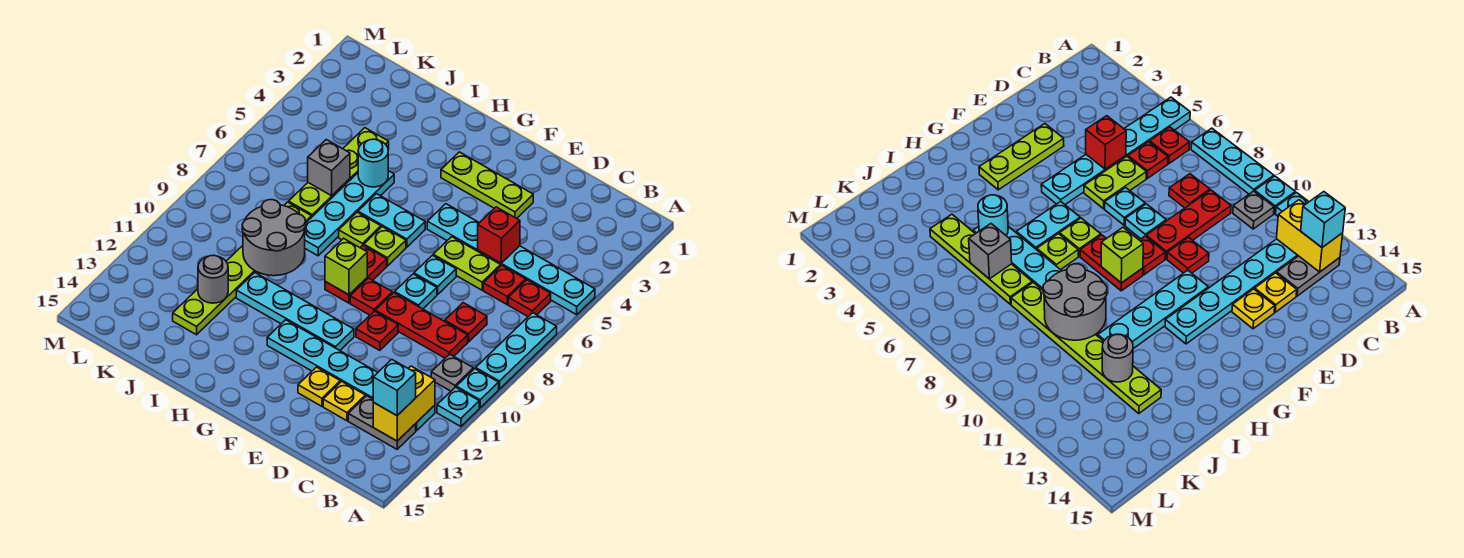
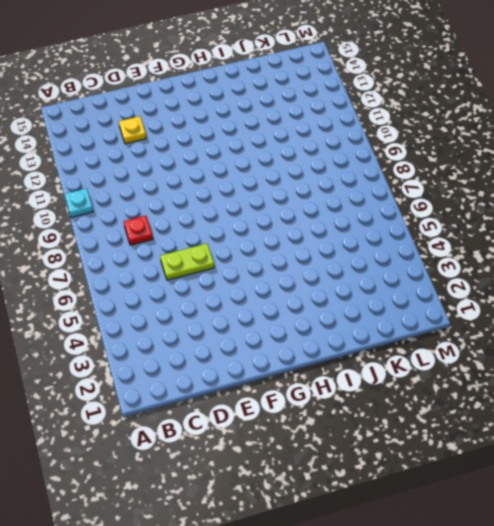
none -> cyan 1x6 plate [427,204,595,315]
none -> cyan 1x3 plate [476,313,557,389]
none -> cyan 1x1 plate [437,387,479,426]
none -> red 1x1 plate [508,280,551,317]

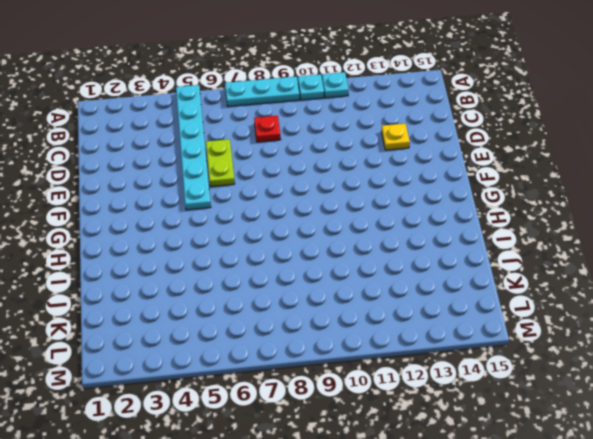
none -> red 1x1 plate [508,280,551,317]
none -> grey 1x1 plate [431,354,474,391]
none -> cyan 1x6 plate [267,320,435,431]
none -> grey 1x2 plate [348,396,416,449]

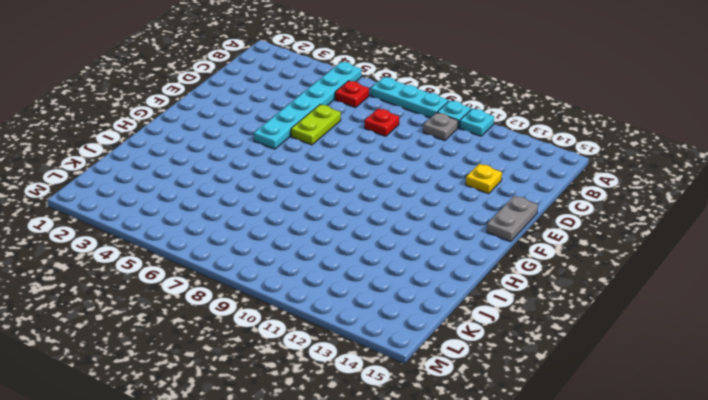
grey 1x2 plate [487,196,538,242] -> grey 1x2 plate moved to [348,396,416,449]
none -> cyan 1x6 plate [267,320,435,431]
none -> red 1x1 plate [483,265,526,304]
none -> red 1x3 plate [375,293,468,358]
none -> lime 1x3 plate [441,152,533,219]

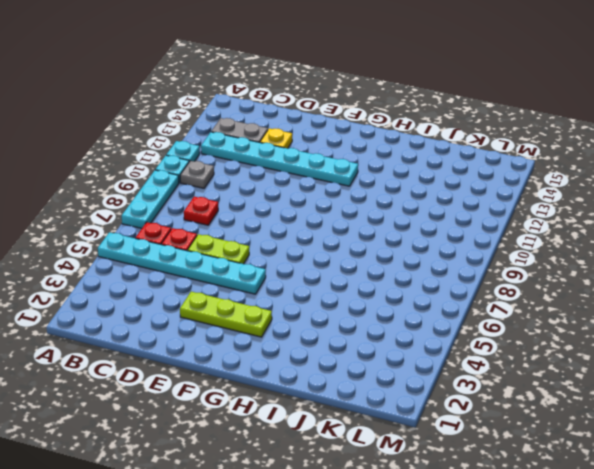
none -> red 1x3 plate [375,293,468,358]
none -> cyan 1x1 plate [414,255,456,294]
none -> cyan 1x1 plate [395,274,437,309]
none -> red 1x1 plate [356,311,398,350]

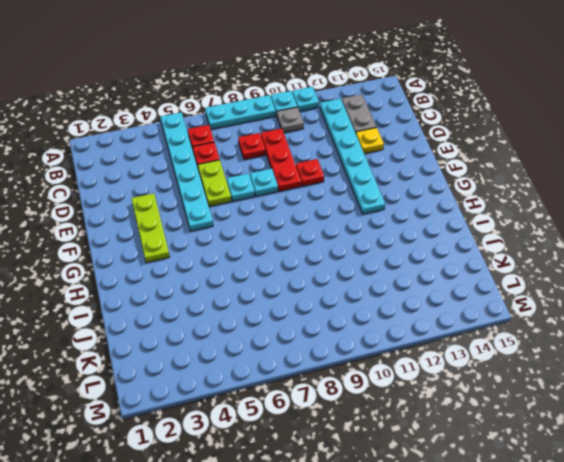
none -> yellow 1x1 plate [298,367,340,406]
none -> red 1x1 plate [350,278,392,315]
none -> cyan 1x4 plate [236,273,354,350]
none -> cyan 1x2 plate [358,194,425,247]

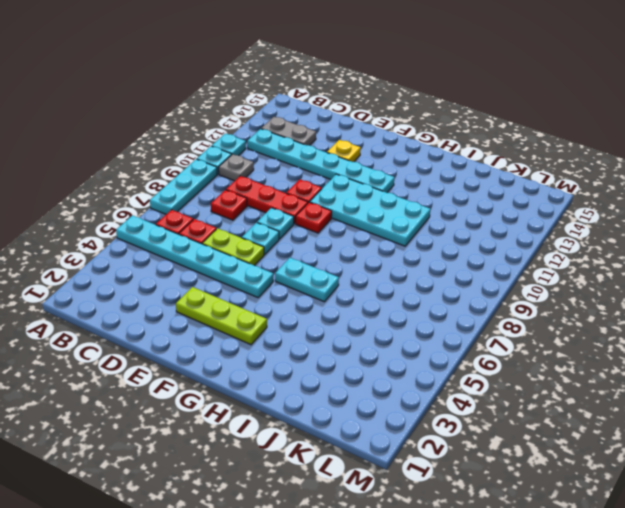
cyan 2x4 plate [310,174,430,246] -> cyan 1x4 plate [236,273,354,350]
none -> yellow 1x1 plate [323,381,365,421]
none -> lime 1x1 plate [364,227,406,266]
none -> red 1x2 plate [325,245,387,303]
none -> lime 1x1 plate [339,212,381,247]

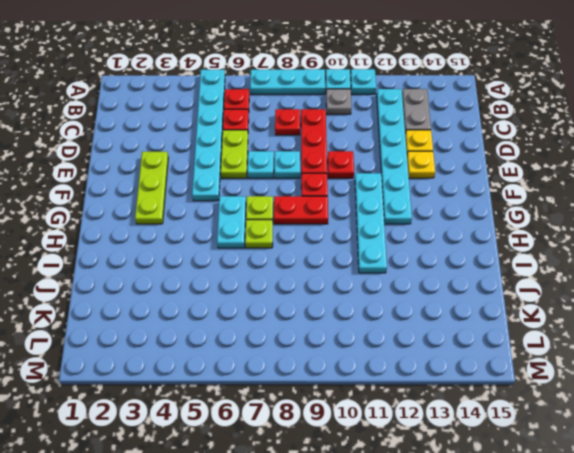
none -> cyan 1x4 plate [305,171,394,256]
none -> lime 1x4 plate [289,128,389,218]
none -> lime 1x6 plate [173,202,311,335]
none -> yellow 1x2 brick [373,366,435,441]

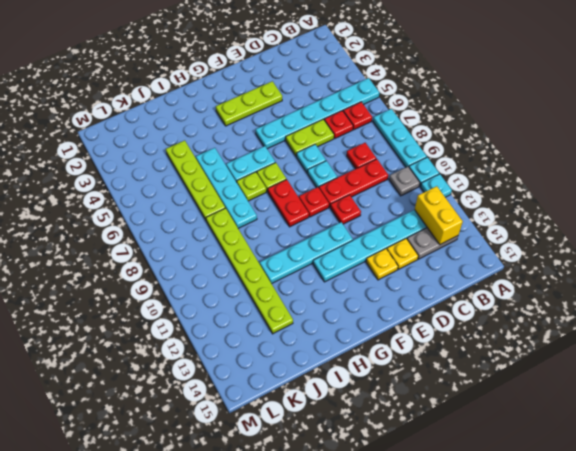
none -> red 1x1 brick [478,207,520,263]
none -> lime 1x1 brick [325,238,367,295]
none -> cyan 1x1 round brick [358,139,388,187]
none -> grey 2x2 round brick [242,200,306,276]

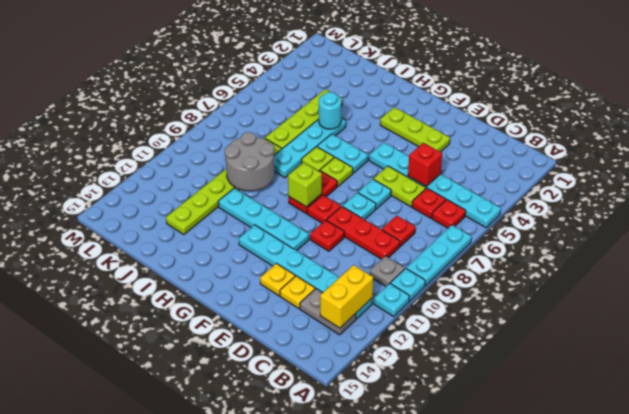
none -> grey 1x1 brick [308,140,350,196]
none -> grey 1x1 round brick [198,255,228,303]
none -> cyan 1x1 brick [373,359,416,416]

